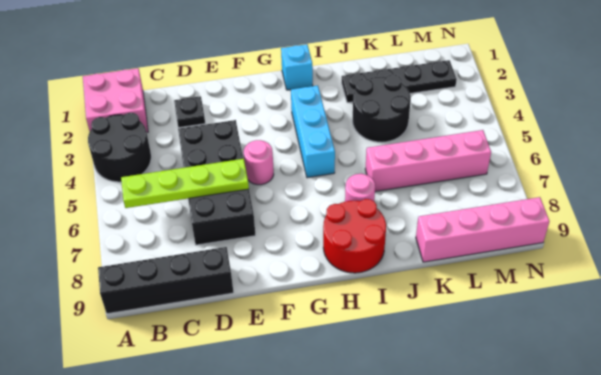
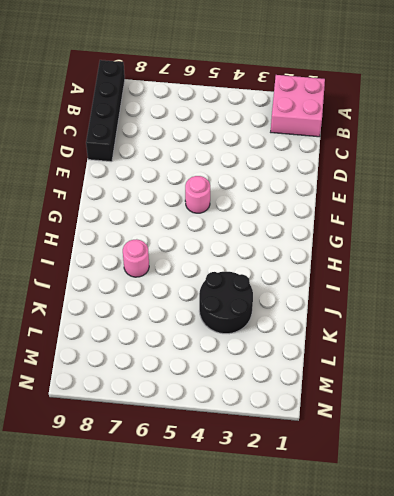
none -> black 2x2 round brick [88,113,151,182]
none -> black 1x1 plate [174,96,205,128]
none -> black 2x4 brick [178,120,255,245]

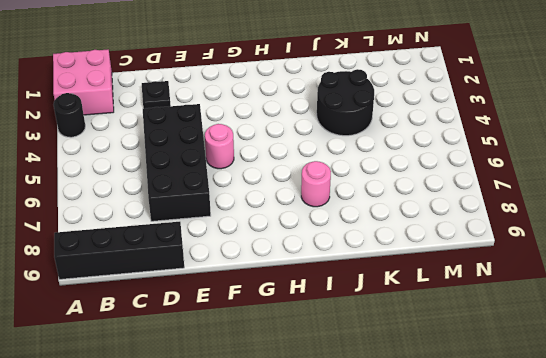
black 1x1 round brick [53,93,85,137] -> black 2x2 round brick [88,113,151,182]
none -> cyan 1x1 brick [281,44,313,90]
none -> cyan 1x3 brick [291,85,335,178]
none -> red 2x2 round brick [323,199,386,273]

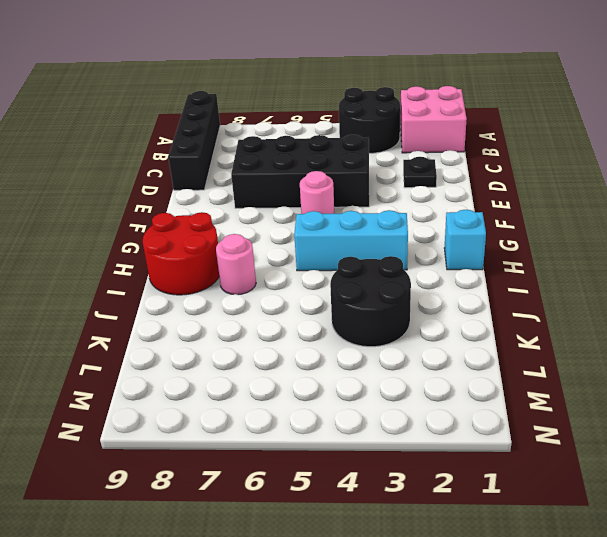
none -> black 1x4 plate [342,60,457,103]
none -> pink 1x4 brick [365,130,491,192]
none -> pink 1x4 brick [416,197,549,262]

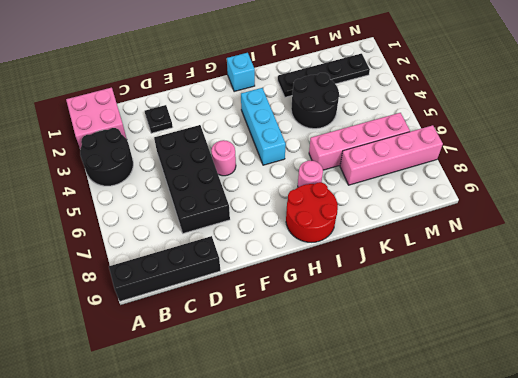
pink 1x4 brick [340,125,443,185] -> pink 1x4 brick moved to [416,197,549,262]
none -> lime 1x4 plate [121,159,249,208]

